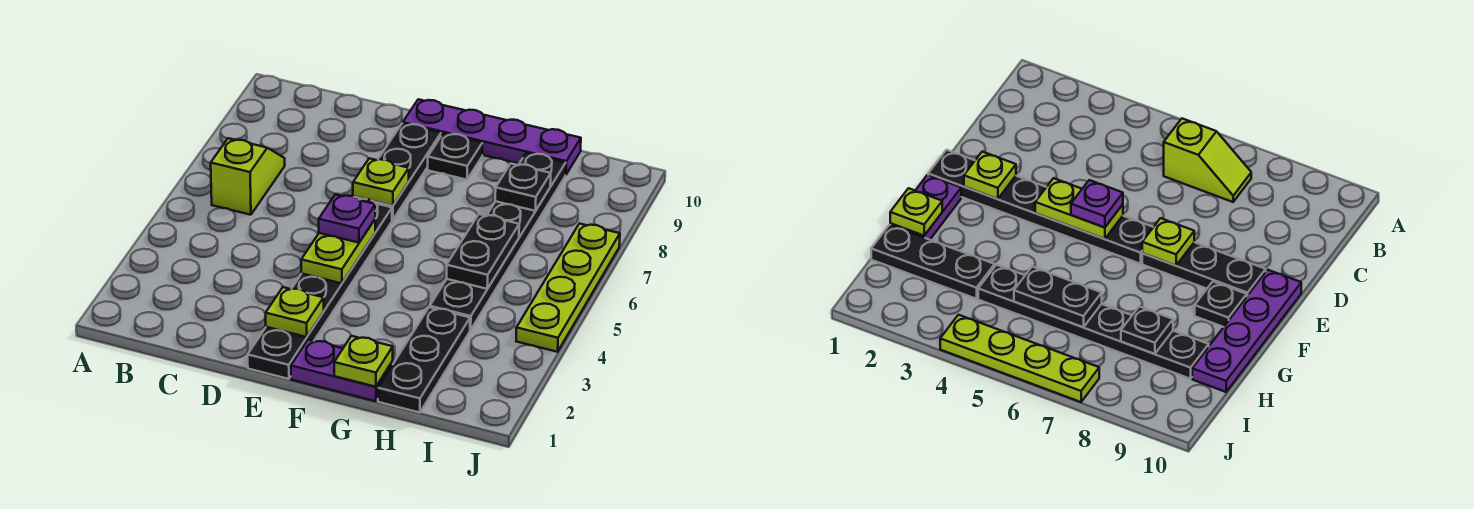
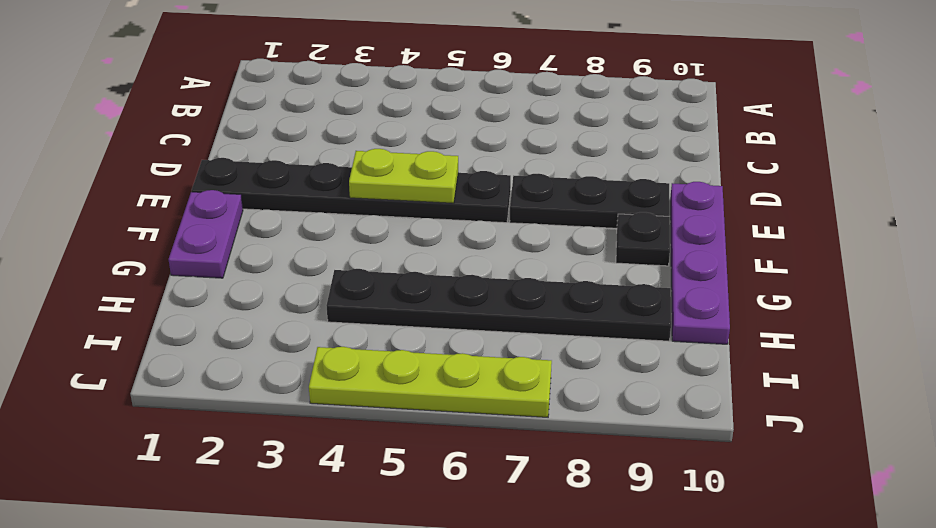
none -> lime 1x2 slope [211,138,285,215]
none -> black 1x3 plate [378,307,470,413]
none -> lime 1x1 plate [266,287,324,337]

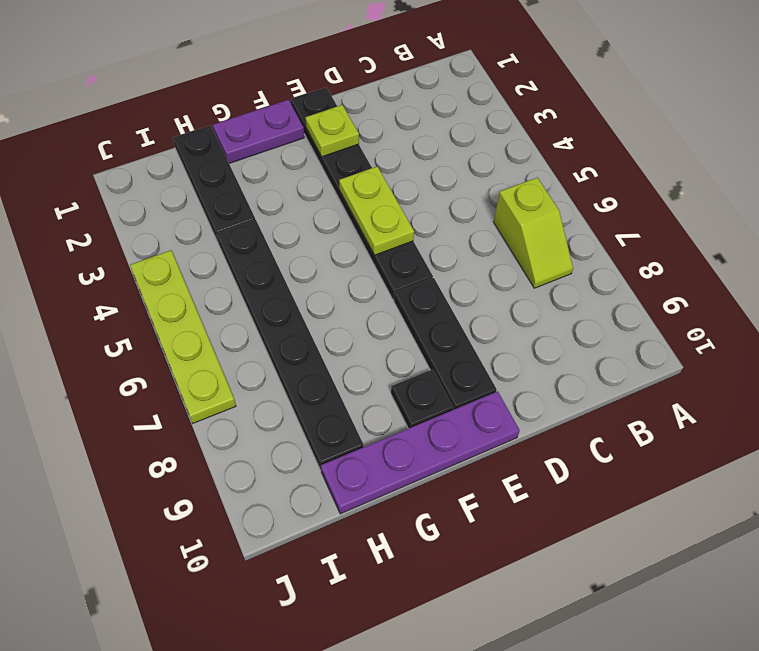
none -> lime 1x1 plate [353,158,409,206]
none -> lime 1x1 plate [334,336,393,387]
none -> black 1x2 plate [446,214,519,289]

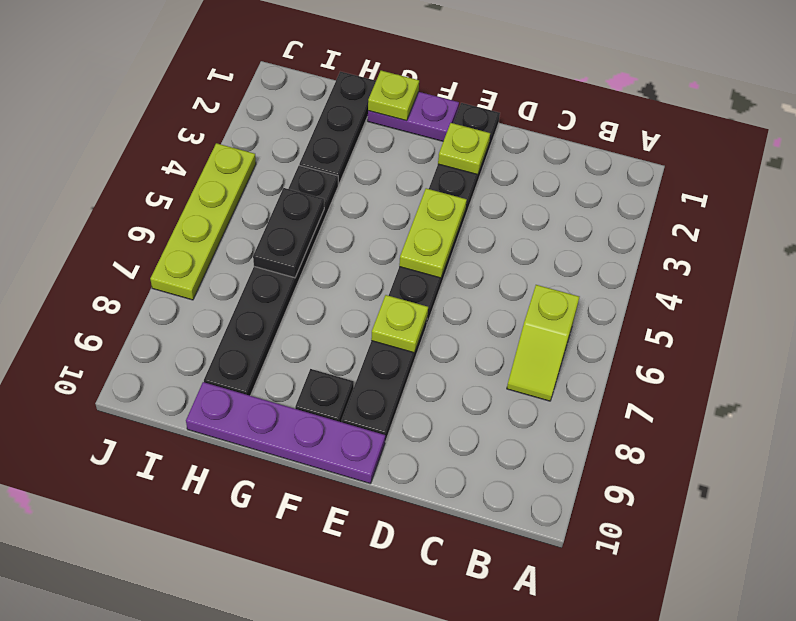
none -> black 1x1 plate [495,164,551,211]
none -> purple 1x1 plate [319,194,375,243]

